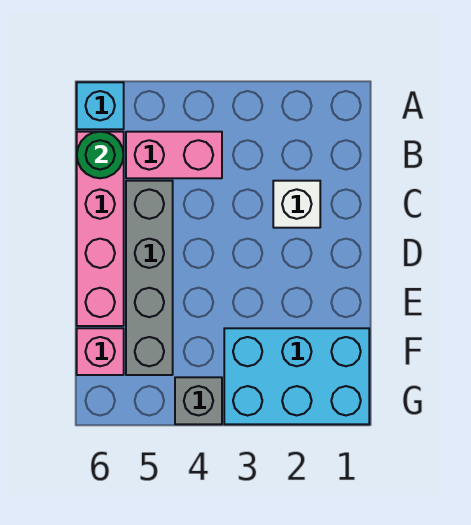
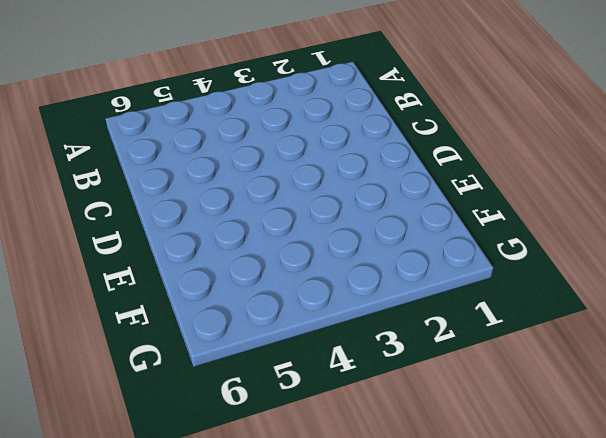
none -> cyan 1x1 brick [77,82,124,129]
none -> pink 1x2 brick [126,132,222,178]

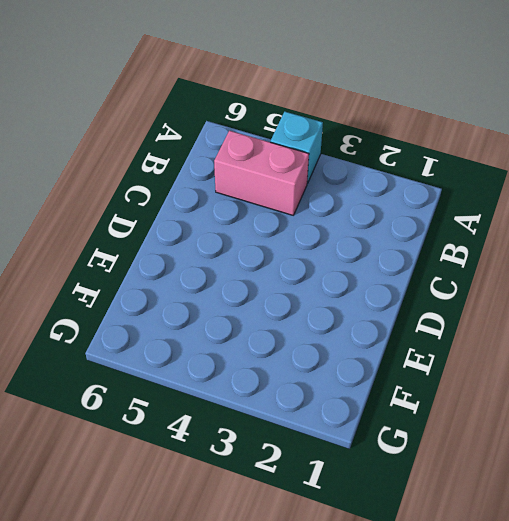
cyan 1x1 brick [270,112,323,184] -> cyan 1x1 brick moved to [77,82,124,129]
none -> pink 1x4 brick [77,132,124,326]
none -> white 1x1 brick [273,181,320,228]

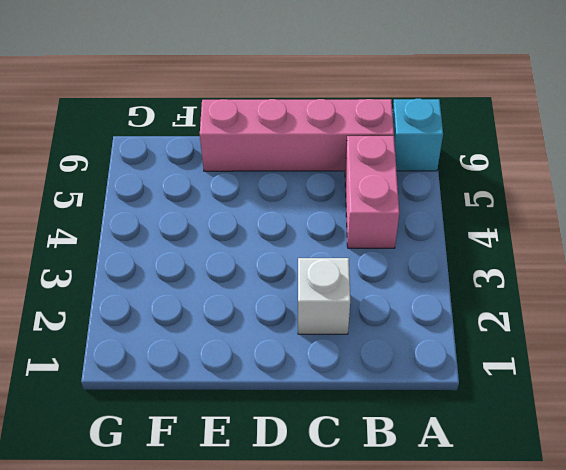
none -> grey 1x4 brick [126,181,173,375]
none -> cyan 2x3 brick [224,328,369,424]

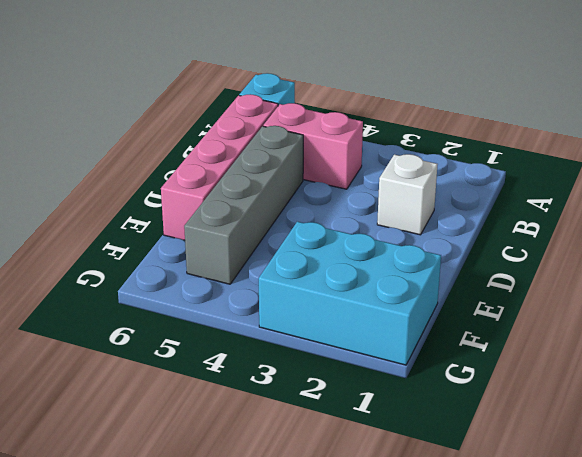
none -> pink 1x1 brick [77,328,124,375]
none -> grey 1x1 brick [175,377,222,424]

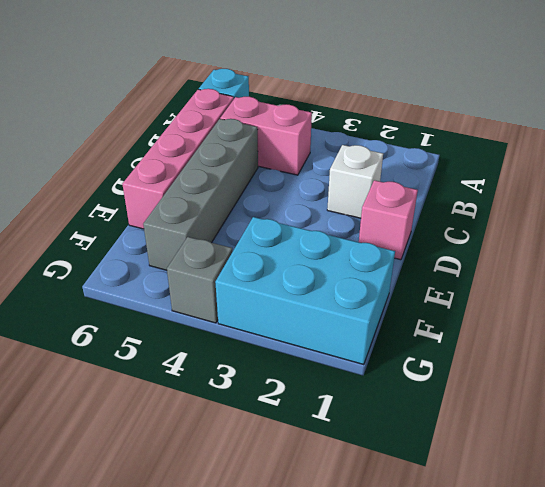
pink 1x1 brick [359,180,418,260] -> pink 1x1 brick moved to [77,328,124,375]
none -> green 1x1 round brick [77,132,124,178]

